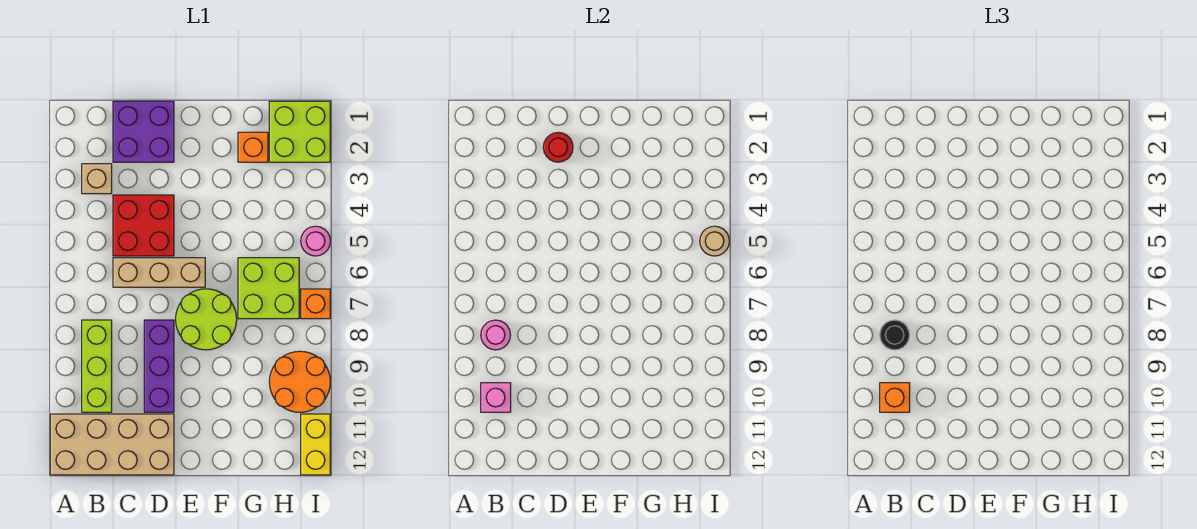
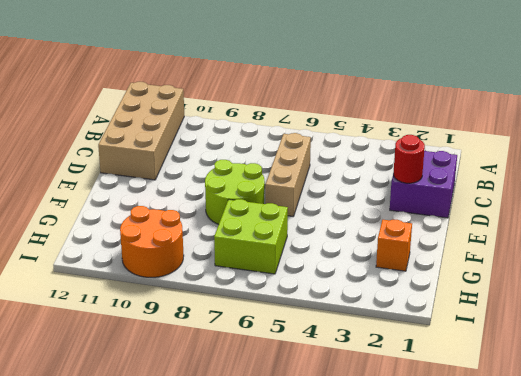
none -> tan 1x1 brick [82,164,112,194]
none -> lime 1x3 brick [82,320,112,412]
none -> red 2x2 brick [113,195,174,256]

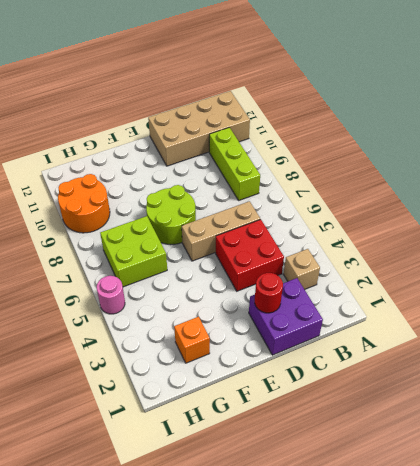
none -> purple 1x3 brick [144,320,174,412]
none -> lime 2x2 brick [269,101,330,162]
none -> orange 1x1 brick [301,289,330,319]

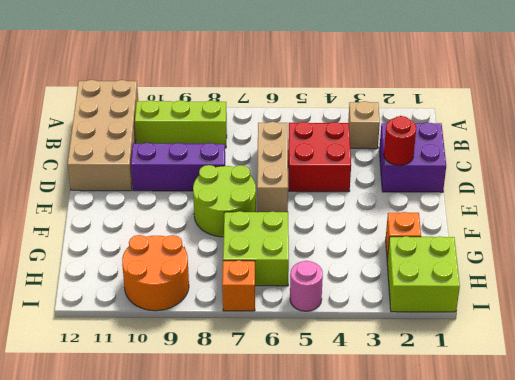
none -> yellow 1x2 brick [301,414,330,475]
none -> pink 1x1 round brick [481,320,510,350]
none -> pink 1x1 brick [481,383,511,412]

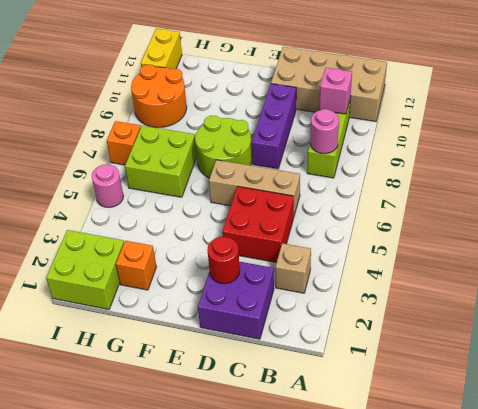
none -> tan 1x1 round brick [700,226,729,256]
none -> black 1x1 round brick [880,320,909,350]
none -> orange 1x1 brick [880,383,910,412]

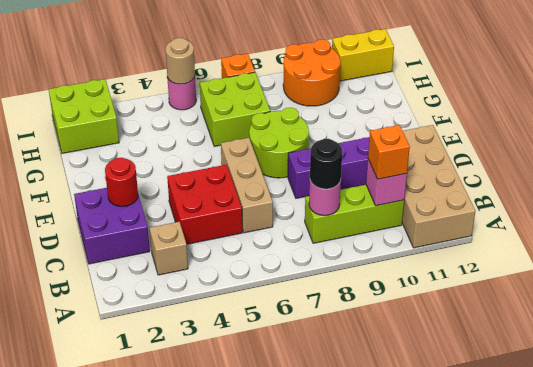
none -> orange 1x1 brick [238,132,268,162]

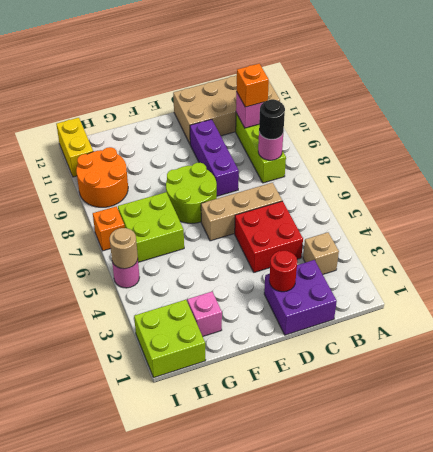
pink 1x1 brick [187,292,222,336] -> orange 1x1 brick [238,132,268,162]

